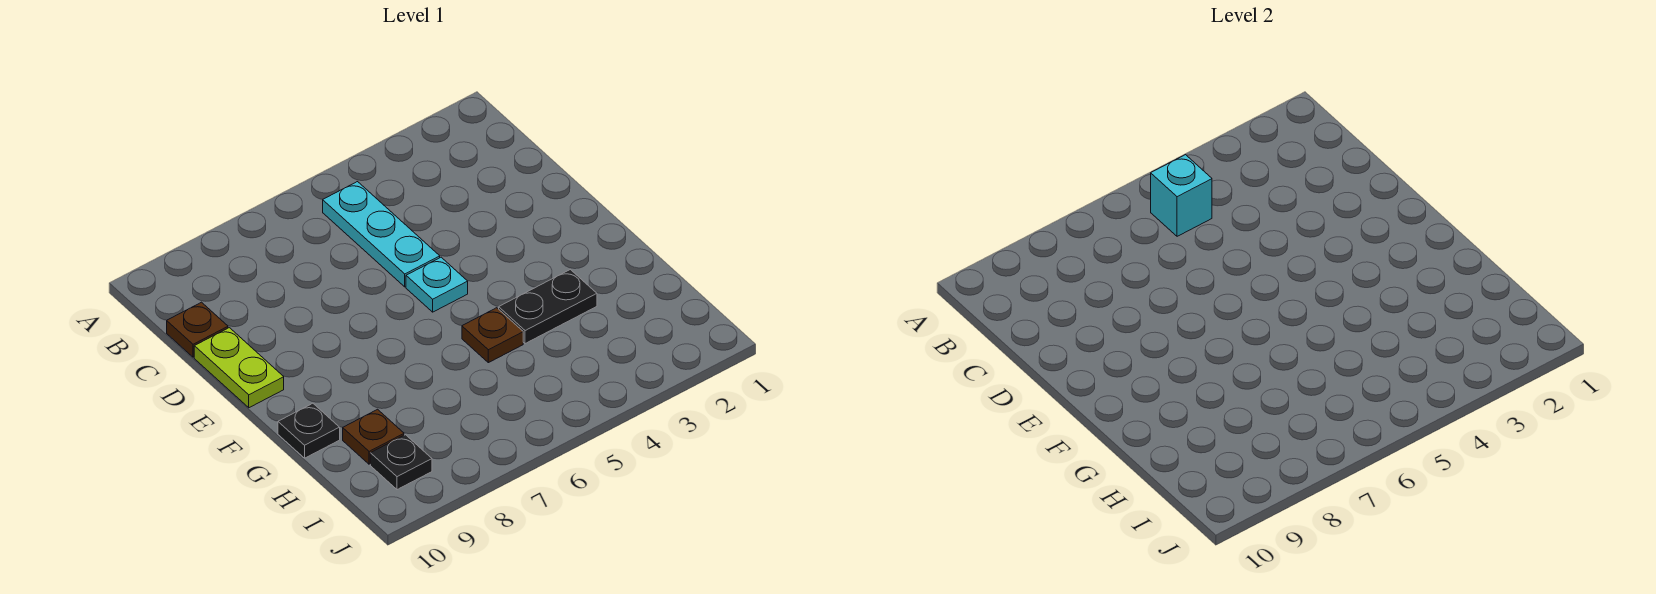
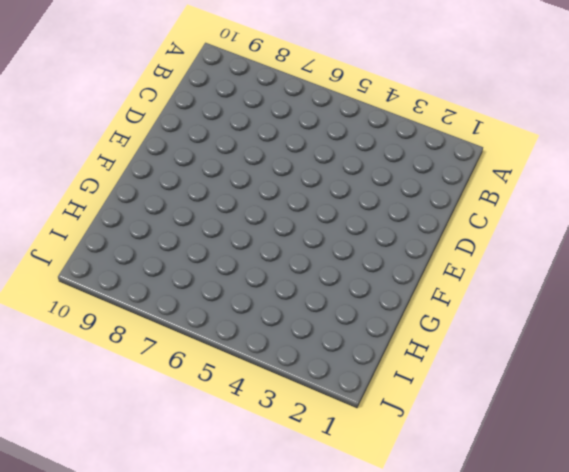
none -> cyan 1x3 plate [323,182,440,287]
none -> brown 1x1 plate [167,302,228,357]

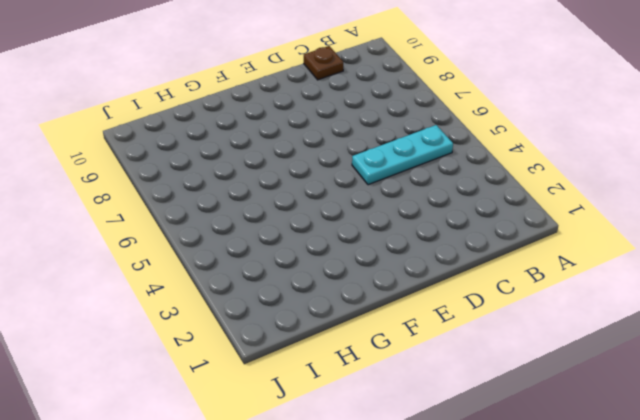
none -> lime 1x2 plate [194,328,284,408]
none -> cyan 1x1 plate [406,257,468,312]

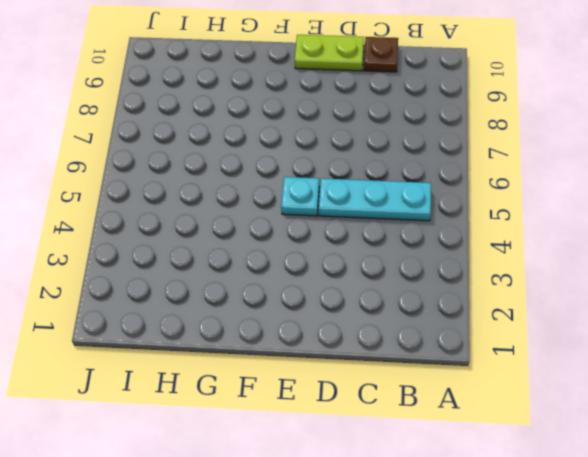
none -> black 1x2 plate [499,270,597,344]
none -> brown 1x1 plate [462,308,523,363]

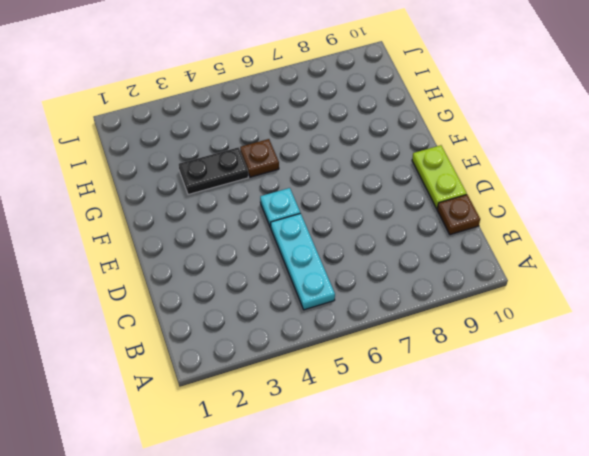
none -> black 1x1 plate [278,403,340,458]
none -> brown 1x1 plate [343,409,404,464]

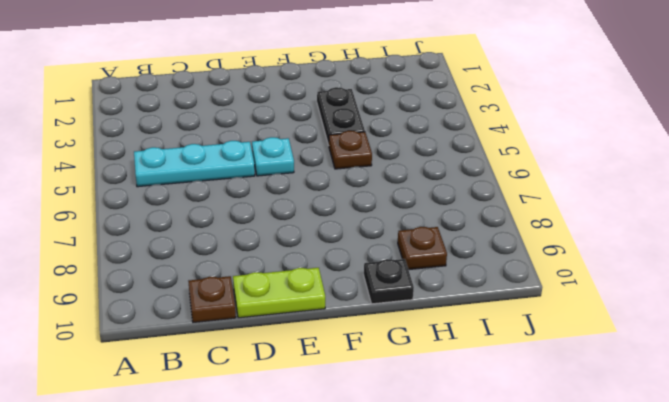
none -> black 1x1 plate [370,435,432,490]
none -> cyan 1x1 brick [1151,155,1212,236]

